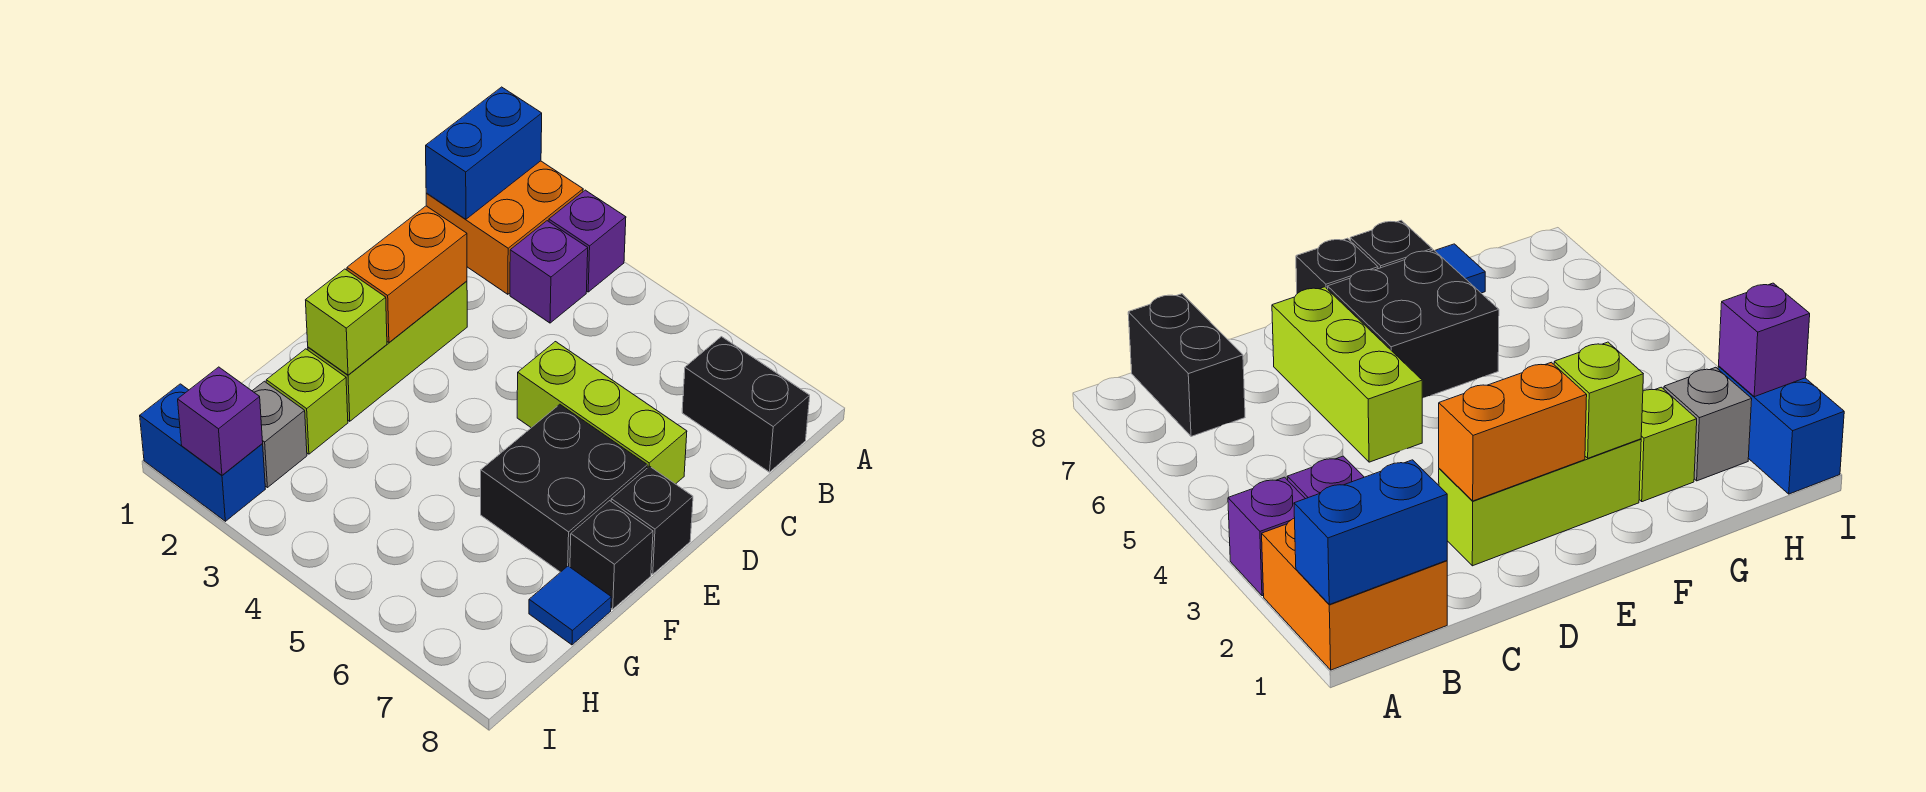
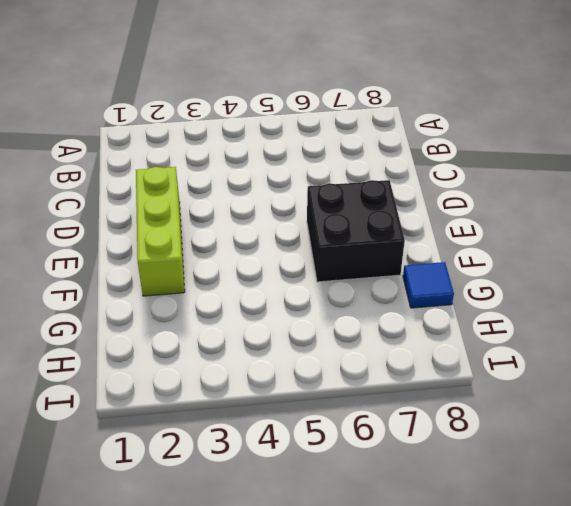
none -> orange 2x2 brick [426,161,583,294]
none -> purple 1x1 brick [549,190,626,292]
none -> purple 1x1 brick [510,221,588,323]

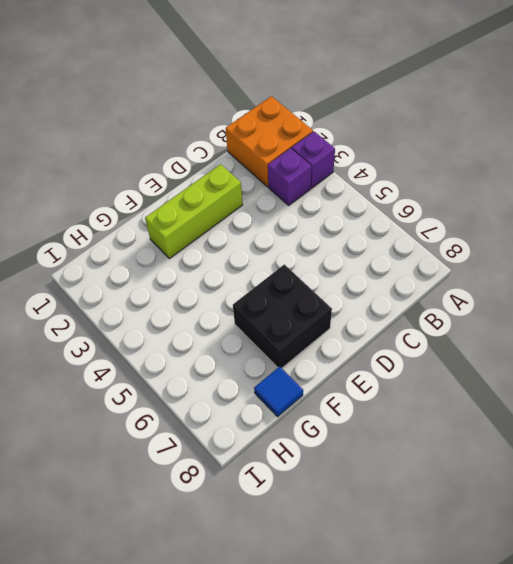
none -> black 1x2 brick [682,337,810,472]
none -> lime 1x3 brick [517,342,687,484]
none -> black 1x1 brick [611,466,693,574]

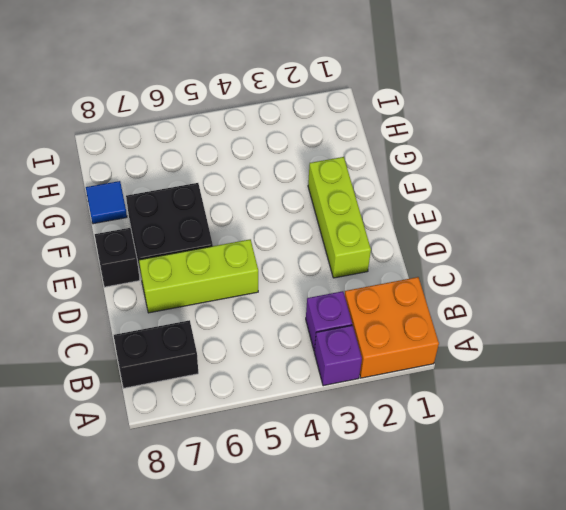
none -> black 1x1 brick [570,501,653,609]
none -> lime 1x1 brick [266,349,348,454]
none -> grey 1x1 brick [253,381,307,487]

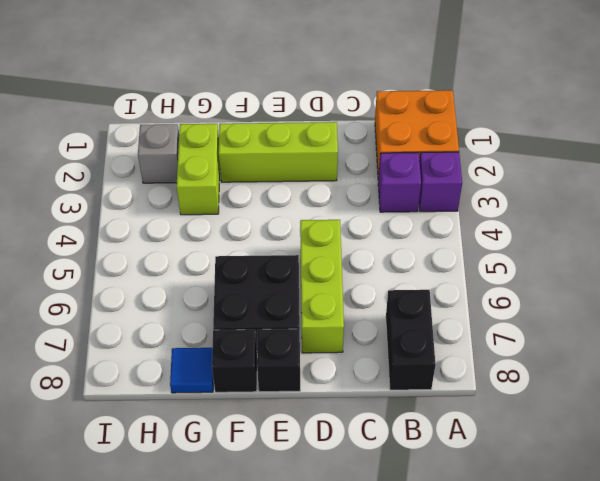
lime 1x2 brick [176,124,220,215] -> lime 1x1 brick [266,349,348,454]
none -> blue 1x2 brick [140,384,265,521]
none -> blue 1x2 brick [426,87,542,219]
none -> orange 1x2 brick [347,206,467,342]

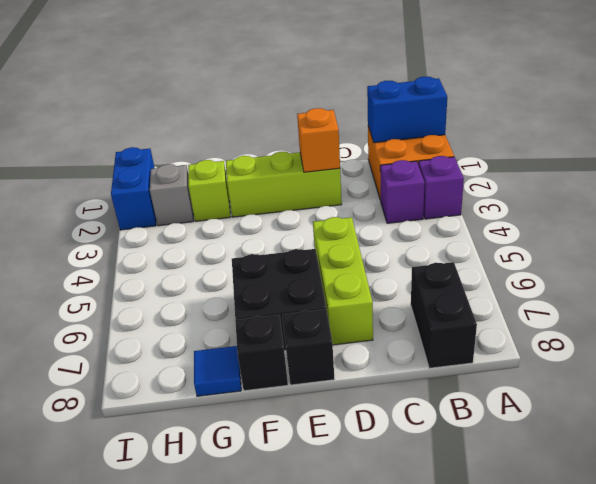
orange 1x1 brick [297,108,340,172] -> orange 1x2 brick [347,206,467,342]
none -> lime 1x1 brick [306,269,387,375]
none -> purple 1x1 brick [178,367,263,475]

